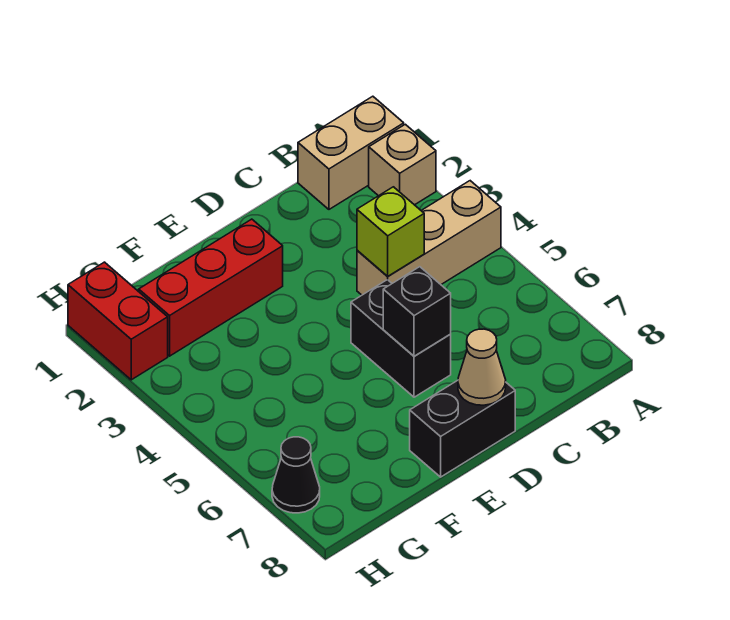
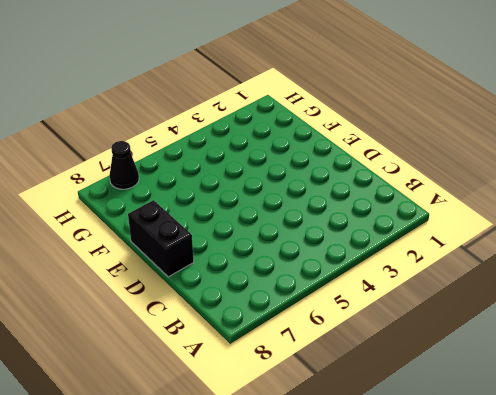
none -> tan 1x2 brick [298,96,404,209]
none -> tan 1x1 brick [369,124,436,205]

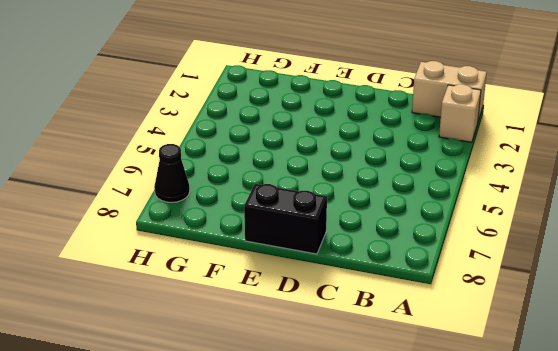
none -> tan 1x3 brick [357,181,501,295]
none -> black 1x2 brick [351,280,451,397]

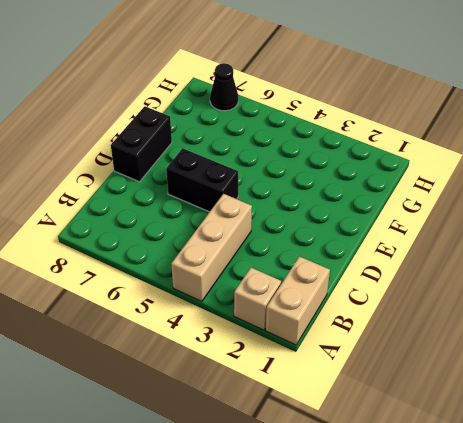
none -> red 1x3 brick [139,219,283,356]
none -> red 1x2 brick [68,262,168,380]

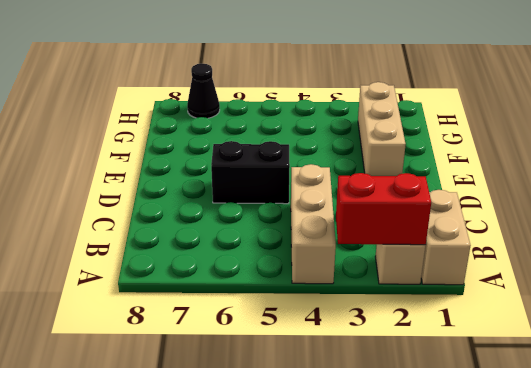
red 1x2 brick [336,173,431,245] -> red 1x2 brick moved to [68,262,168,380]
tan 1x3 brick [358,82,406,176] -> red 1x3 brick [139,219,283,356]
none -> black 1x2 brick [410,380,515,477]
none -> lime 1x1 brick [357,187,424,276]

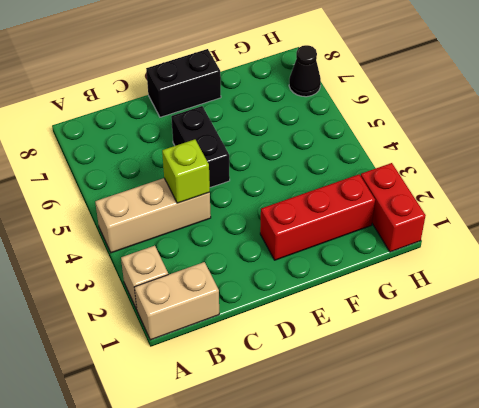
none -> black 1x1 brick [383,267,451,356]
none -> tan 1x1 cone [458,329,506,405]

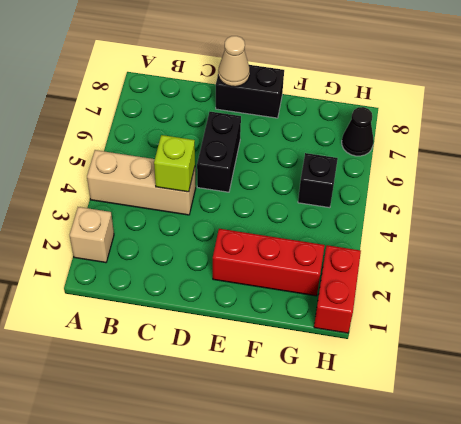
black 1x1 brick [298,153,338,208] -> black 1x1 brick moved to [383,267,451,356]
none -> tan 1x2 brick [298,96,404,209]

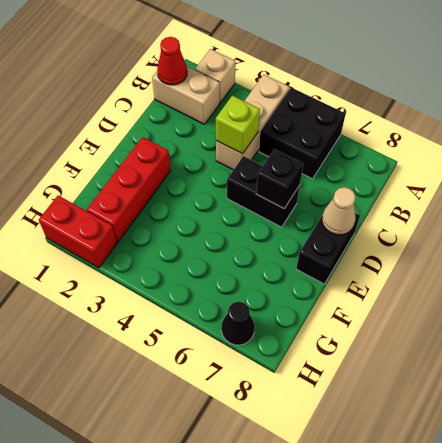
black 2x2 brick [259,88,346,179] -> none
tan 1x2 brick [152,67,220,124] -> tan 1x2 brick turned to [298,96,404,209]
red 1x1 cone [157,37,187,85] -> none

